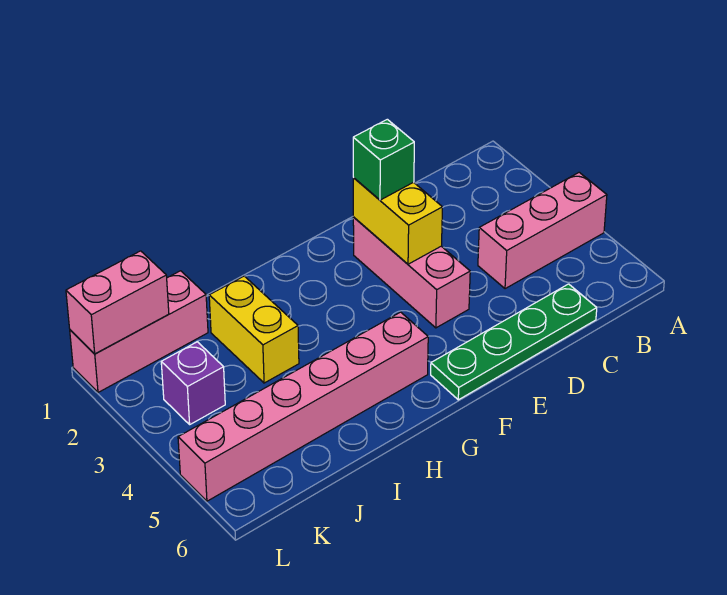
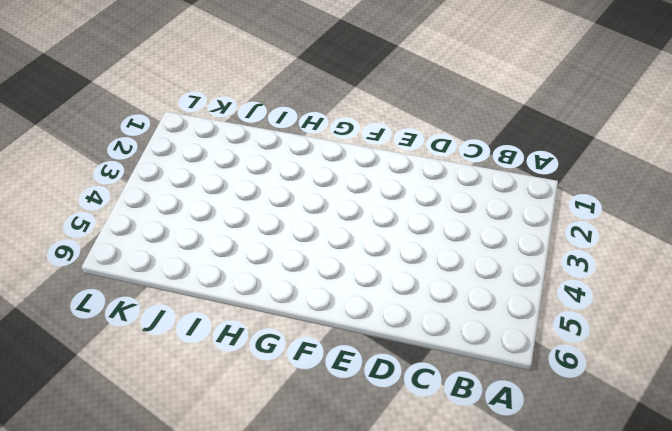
none -> pink 1x3 brick [478,172,607,289]
none -> green 1x4 plate [431,284,597,400]

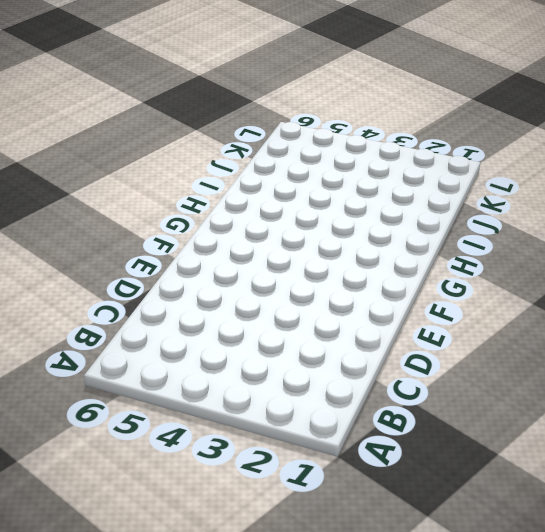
none -> pink 1x3 brick [478,172,607,289]
none -> green 1x4 plate [431,284,597,400]

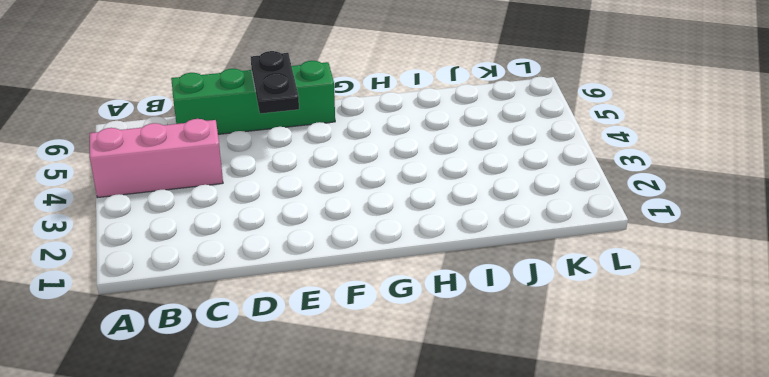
green 1x4 brick [171,61,335,134] -> green 1x4 plate [431,284,597,400]
black 1x2 plate [251,51,299,114] -> none
none -> pink 1x3 brick [353,217,470,328]
none -> pink 1x6 brick [178,312,428,501]

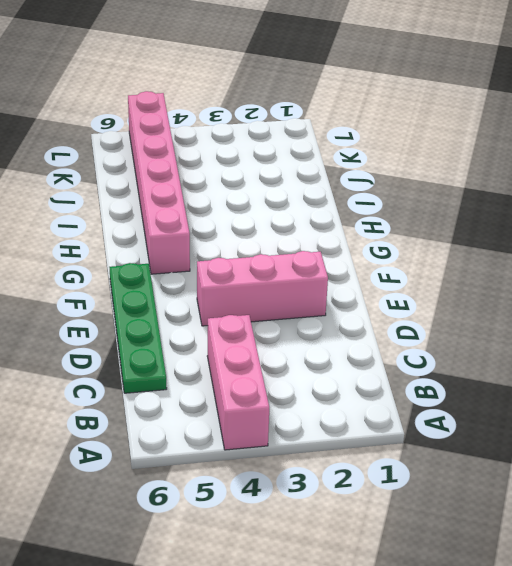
none -> yellow 1x2 brick [209,276,299,383]
none -> pink 1x3 brick [70,271,208,392]

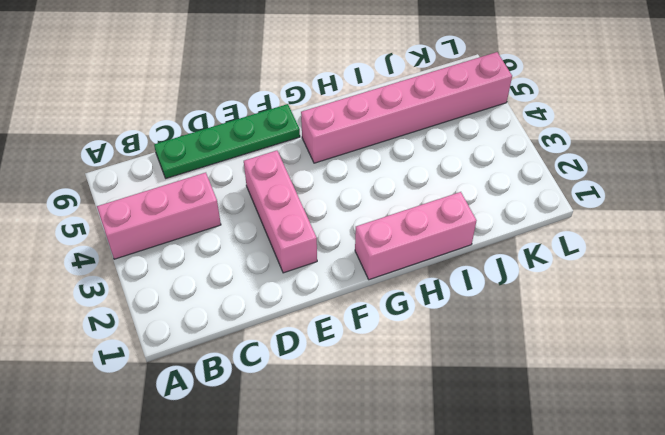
pink 1x3 brick [355,192,476,280] -> pink 1x3 brick moved to [70,271,208,392]
none -> yellow 1x2 brick [209,276,299,383]
none -> purple 1x1 brick [161,342,225,424]

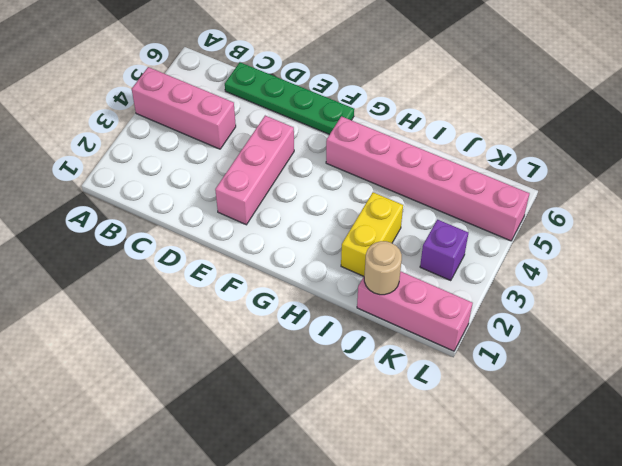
tan 1x1 round brick [364,241,402,295] -> none
none -> yellow 1x2 brick [353,178,442,264]
none -> pink 1x2 brick [66,251,169,354]

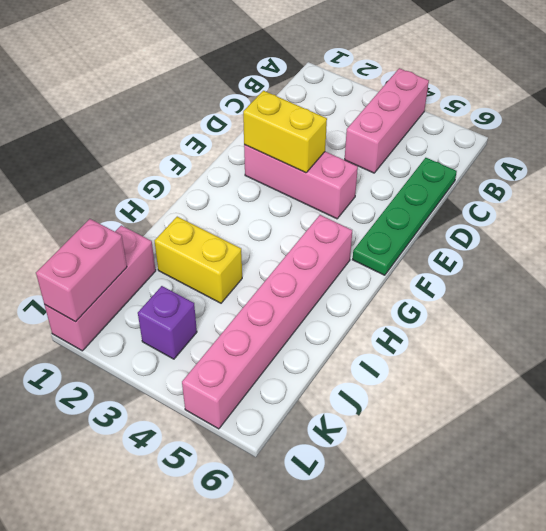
none -> green 1x1 brick [353,119,414,200]

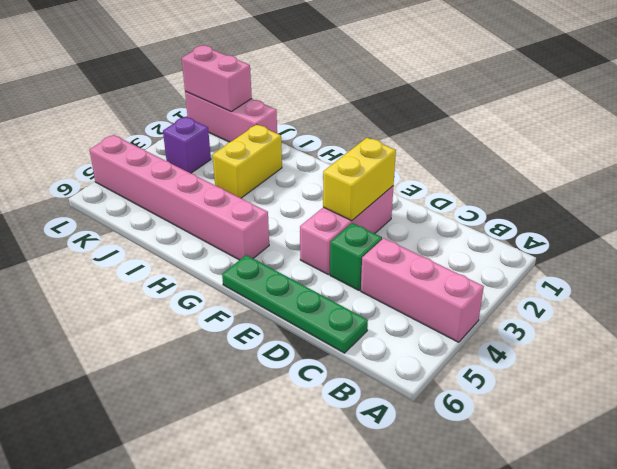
green 1x1 brick [330,223,382,290] -> green 1x1 brick moved to [353,119,414,200]

